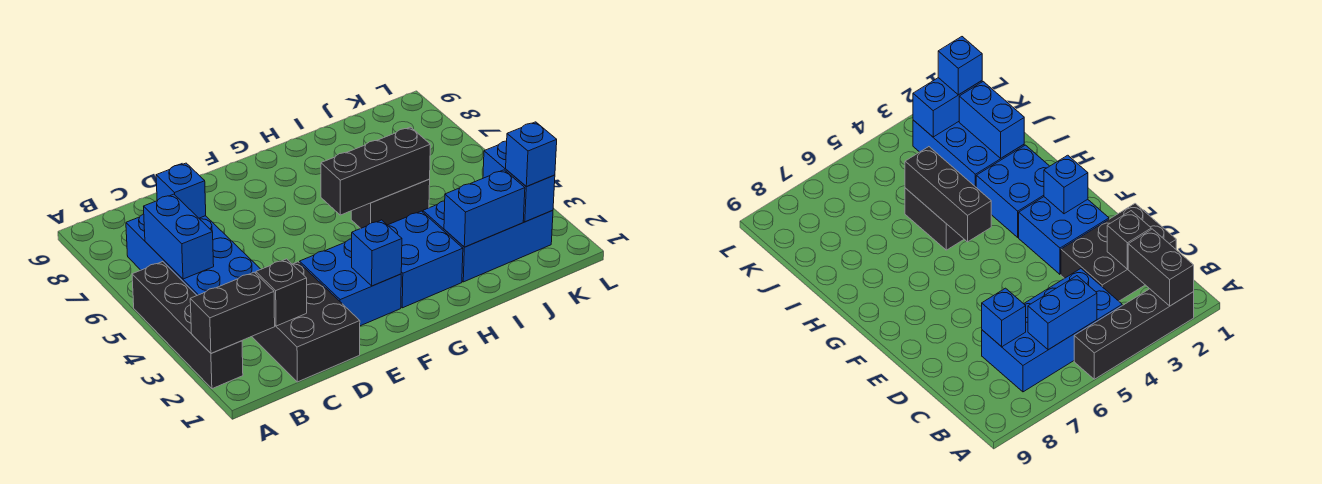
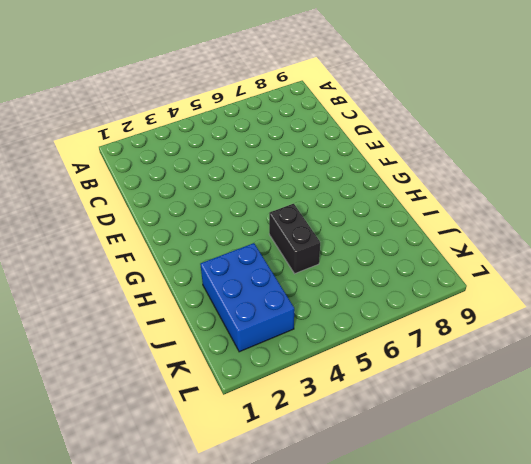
none -> black 1x4 brick [132,262,243,389]
none -> blue 2x4 brick [126,214,261,295]
none -> black 2x3 brick [252,262,360,382]

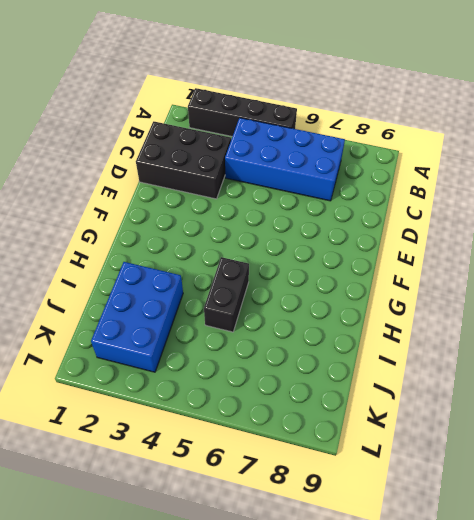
none -> blue 2x2 brick [300,239,401,326]
none -> blue 2x2 brick [388,211,463,308]
none -> black 1x2 brick [190,272,275,353]

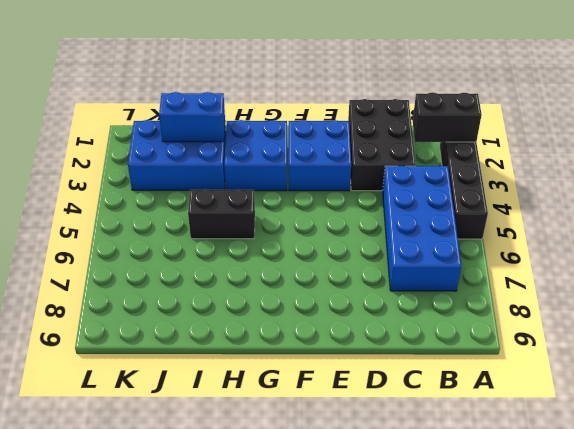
none -> blue 1x2 brick [144,194,214,279]
none -> black 1x1 brick [256,259,307,326]
none -> blue 1x1 brick [156,163,206,218]

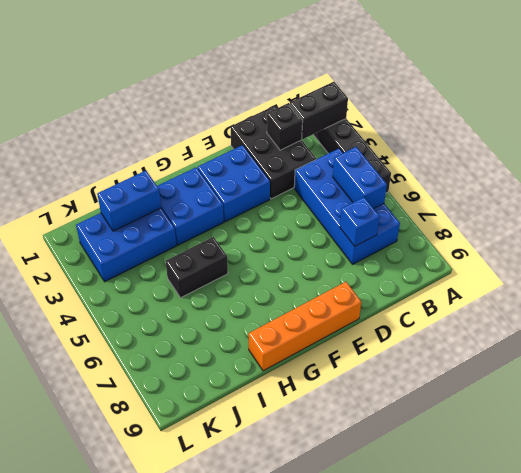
orange 1x4 brick [248,282,361,371] -> none
none -> blue 1x1 brick [352,220,402,286]
none -> black 1x3 brick [321,127,430,215]
none -> blue 1x2 brick [483,141,555,222]

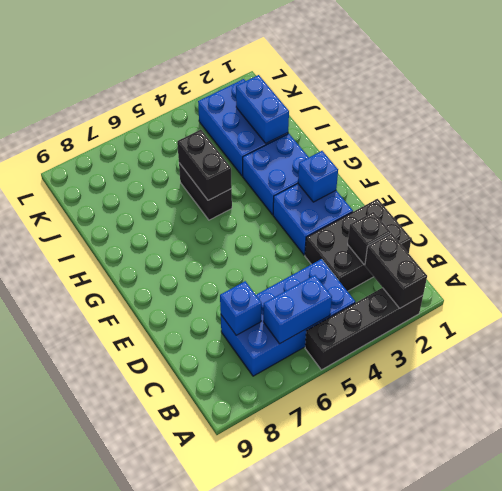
black 1x2 brick [177,129,232,200] -> black 1x3 brick [321,127,430,215]
none -> blue 1x2 brick [483,141,555,222]
none -> blue 1x1 brick [506,122,557,187]

